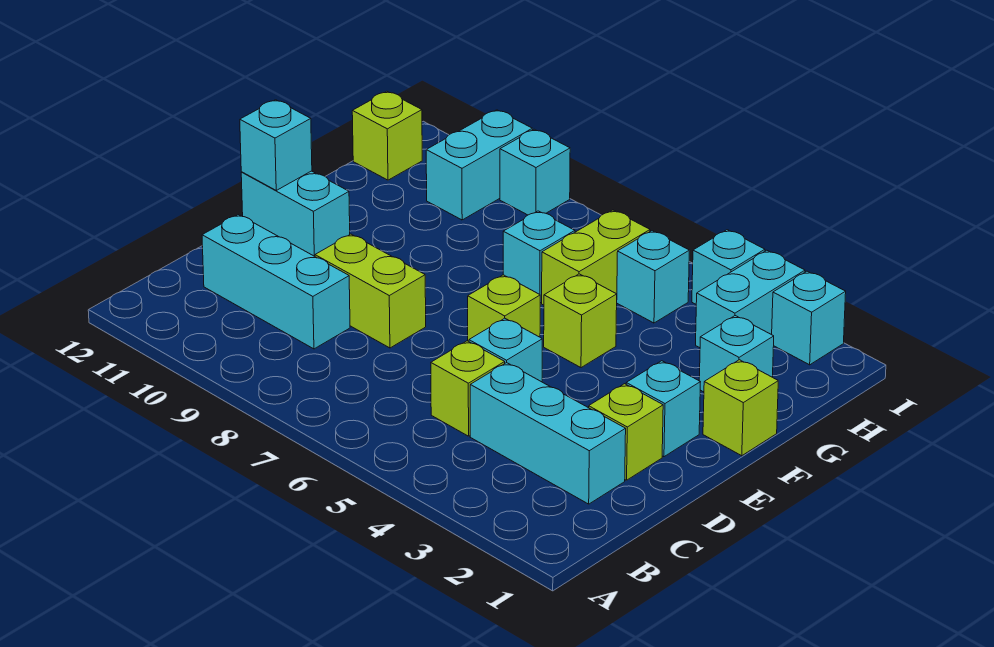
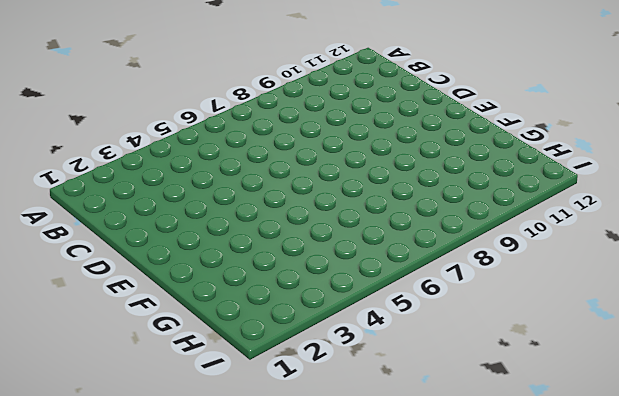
none -> cyan 1x3 brick [470,363,626,504]
none -> lime 1x1 brick [431,341,505,436]
none -> cyan 1x3 brick [202,215,350,349]

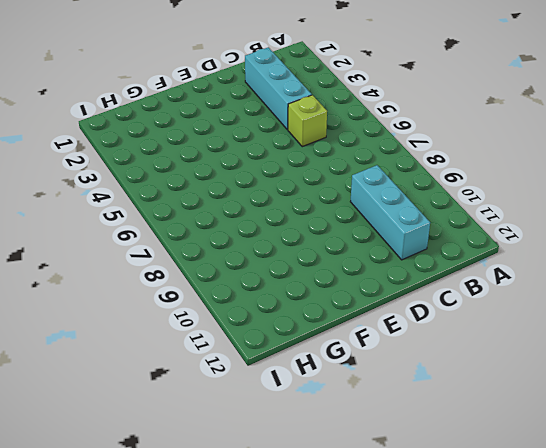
none -> lime 1x1 brick [589,384,663,480]
none -> cyan 1x1 brick [469,318,542,382]
none -> lime 1x2 brick [315,234,426,348]

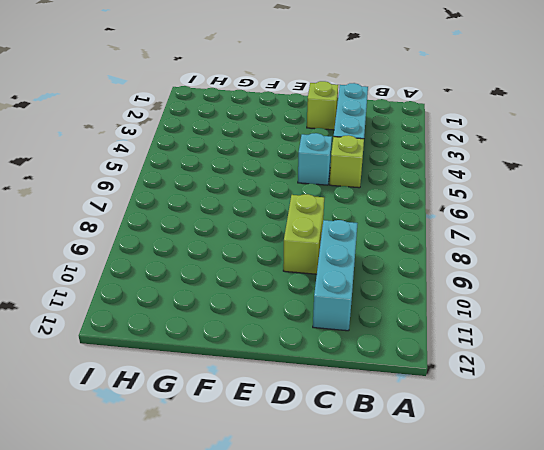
none -> cyan 1x1 brick [626,361,700,457]
none -> lime 1x1 brick [468,275,540,341]
none -> cyan 1x2 brick [241,171,350,256]

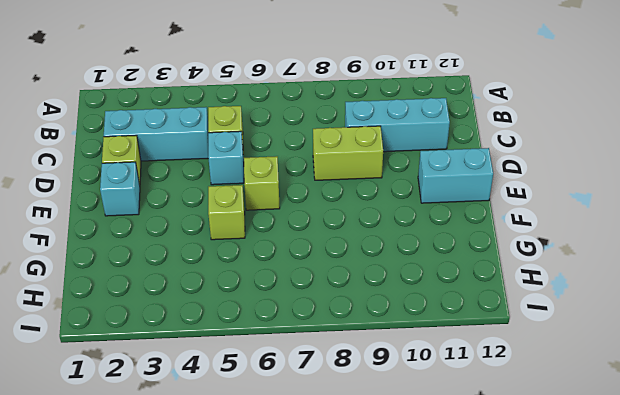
none -> lime 1x1 brick [703,360,778,456]
none -> cyan 1x1 brick [699,316,774,392]
none -> lime 1x2 brick [542,210,650,305]

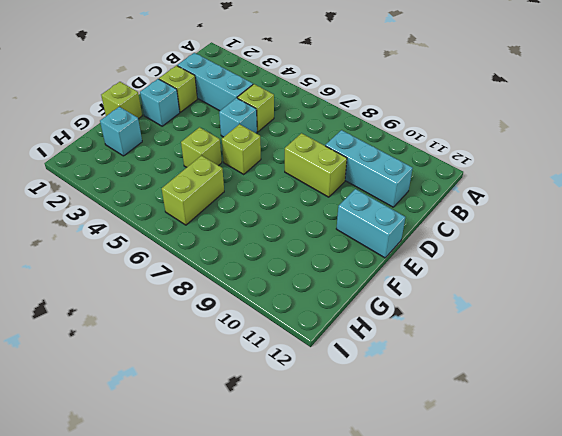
none -> cyan 1x1 brick [503,211,575,303]
none -> cyan 1x2 brick [696,250,805,348]
none -> cyan 1x1 brick [617,231,689,323]

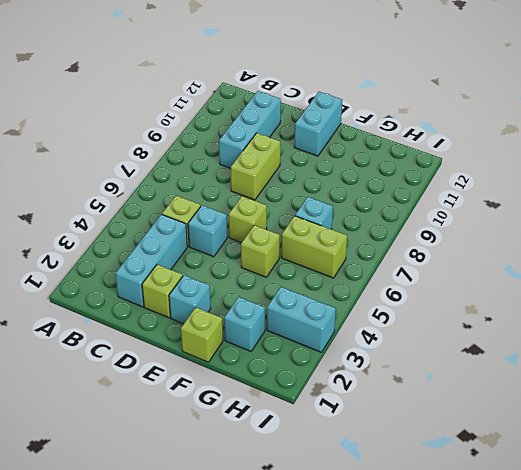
none -> cyan 1x1 brick [617,231,689,323]
none -> cyan 1x2 brick [426,110,532,220]
none -> lime 1x1 brick [352,91,422,180]

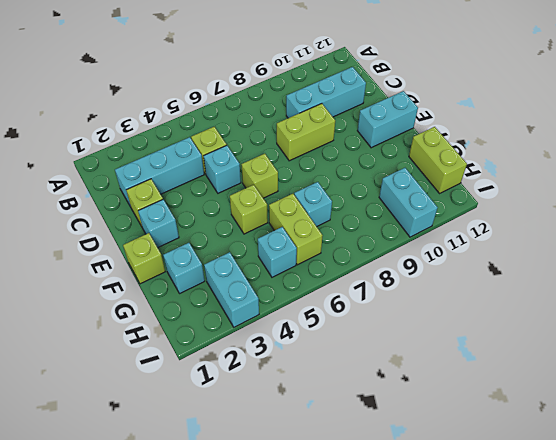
lime 1x2 brick [409,127,467,193] -> lime 1x1 brick [352,91,422,180]
none -> cyan 1x1 brick [772,271,846,365]
none -> cyan 1x1 brick [692,230,765,304]
none -> cyan 1x1 brick [500,129,570,215]

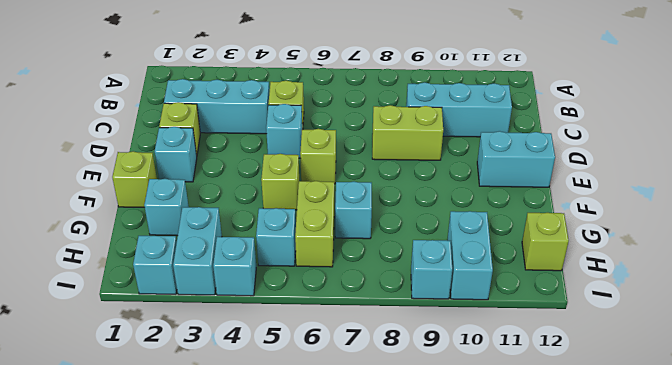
none -> cyan 1x1 brick [240,100,312,190]

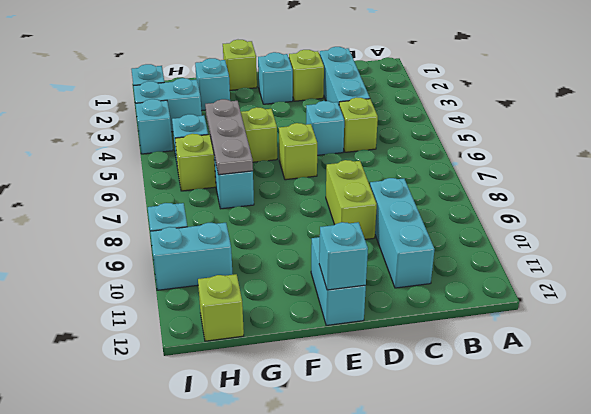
grey 1x3 plate [205,99,253,175] -> none

